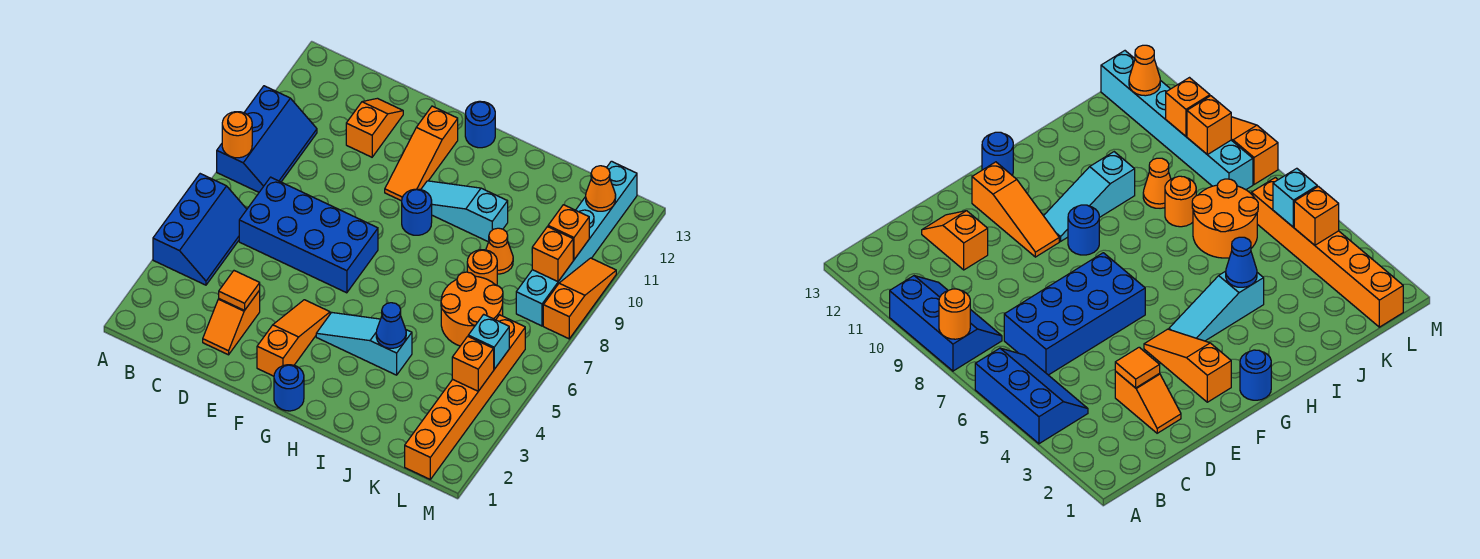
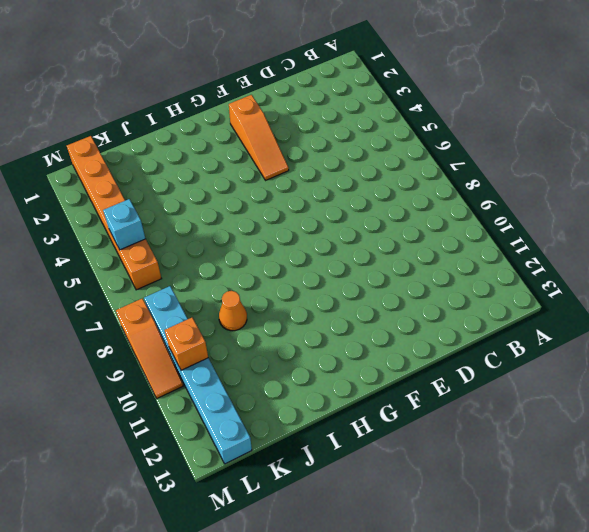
none -> blue 2x3 slope [153,174,247,285]
none -> blue 2x3 slope [217,86,317,192]
none -> blue 2x4 brick [239,177,378,293]

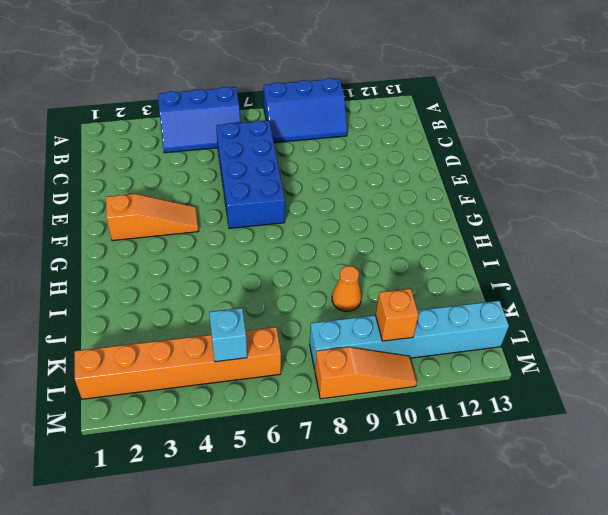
none -> orange 1x2 slope [203,290,260,355]
none -> orange 1x2 slope [346,98,403,157]
none -> orange 1x3 slope [385,106,458,201]

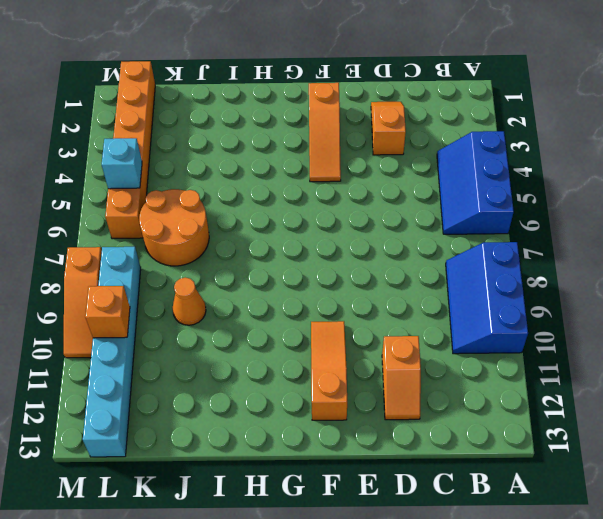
none -> blue 2x4 brick [239,177,378,293]
none -> blue 1x1 round brick [274,365,304,411]
none -> cyan 1x3 slope [316,313,412,375]

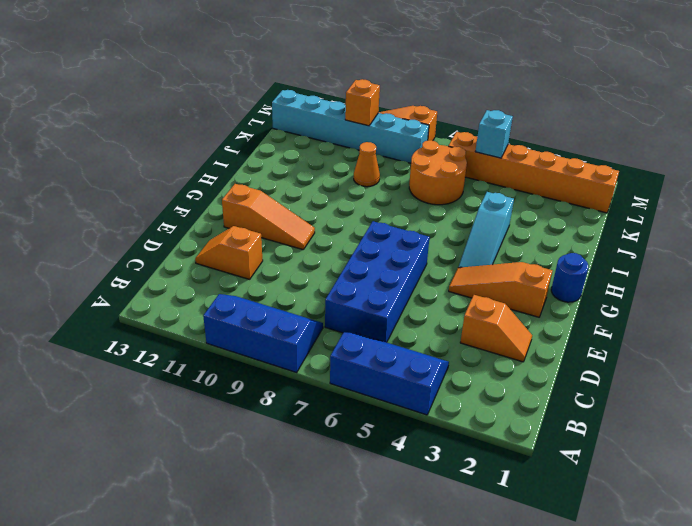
none -> blue 1x1 round brick [402,189,432,235]
none -> cyan 1x3 slope [421,181,508,242]
none -> blue 1x1 round brick [465,101,495,148]

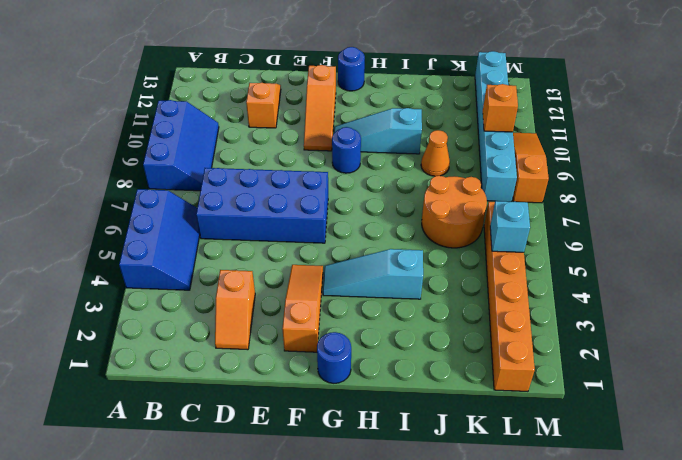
none -> orange 1x1 round brick [467,250,497,286]
none -> orange 1x1 round brick [222,112,252,158]
none -> orange 1x1 tile [219,271,260,311]

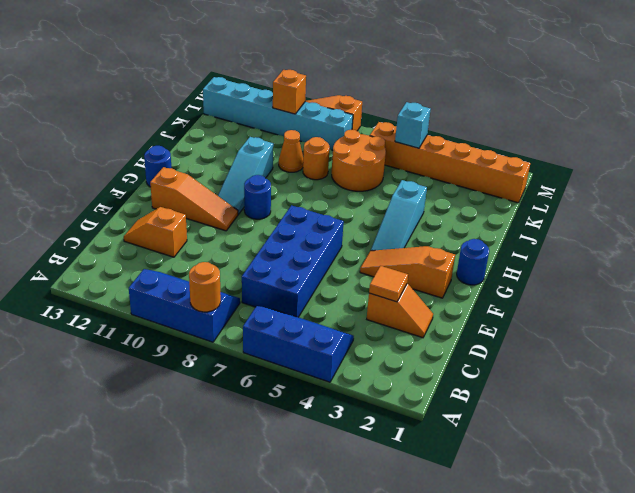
none -> blue 1x1 cone [376,303,406,348]
none -> orange 1x1 brick [452,336,494,391]
none -> orange 1x1 brick [532,227,573,282]

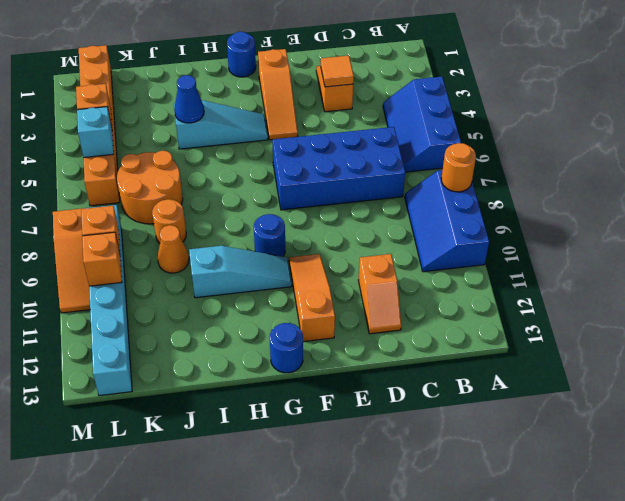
none -> orange 1x1 cone [586,166,616,211]

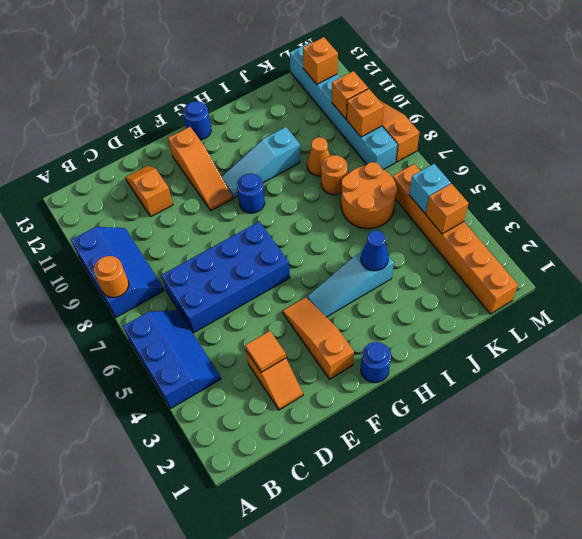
orange 1x1 brick [303,37,338,84] -> orange 1x1 cone [586,166,616,211]

